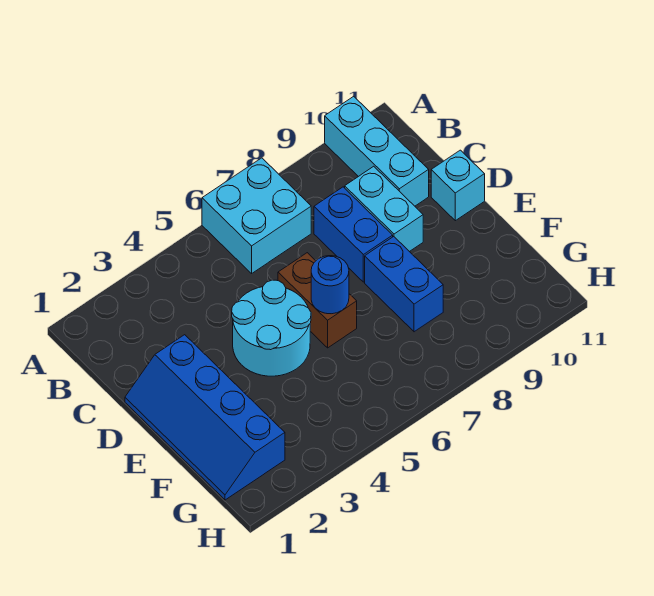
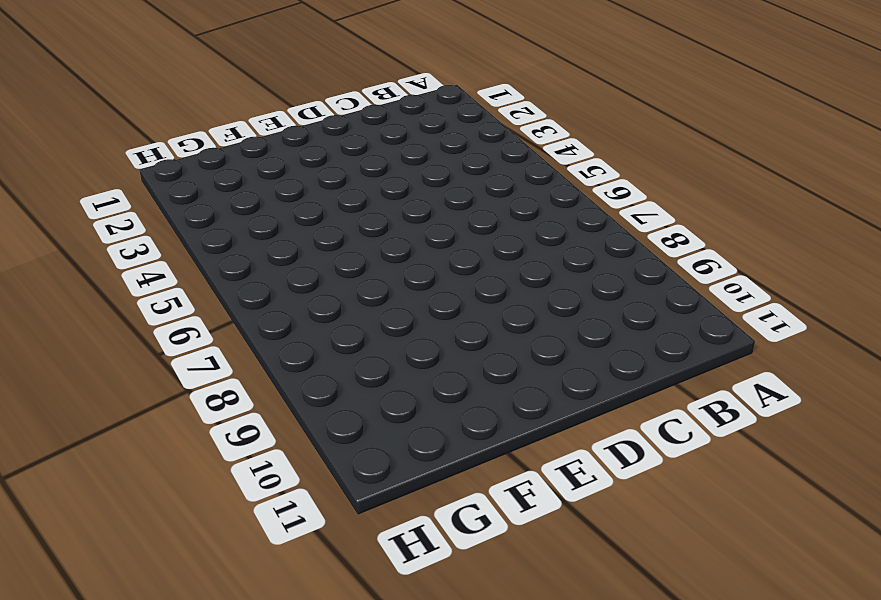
none -> cyan 2x2 brick [202,158,311,273]
none -> cyan 1x3 brick [325,96,429,206]

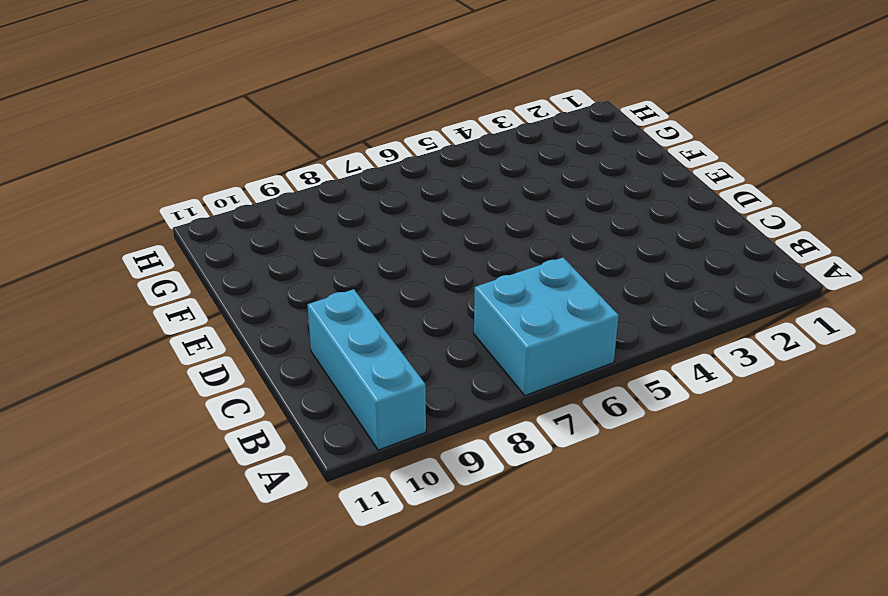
none -> blue 1x2 brick [314,187,393,282]
none -> cyan 1x2 brick [345,166,423,252]

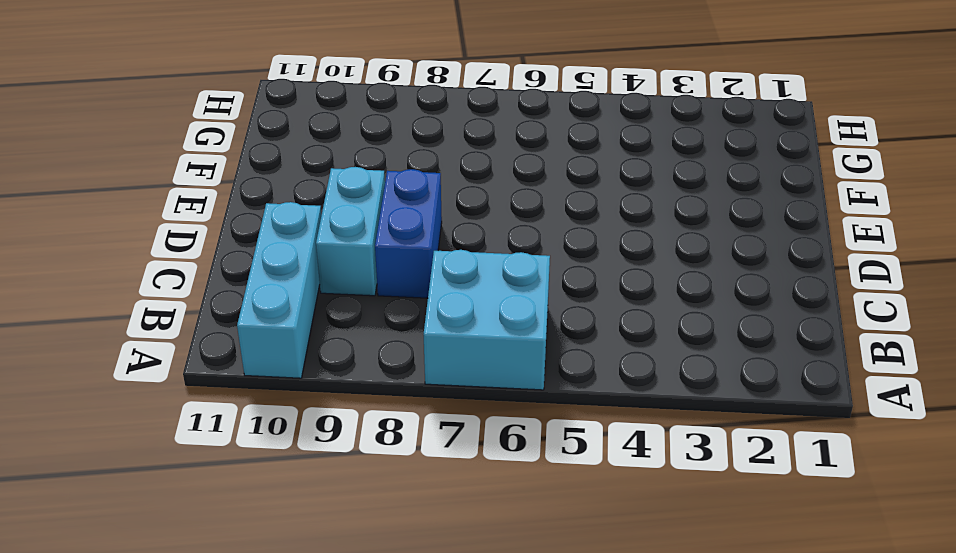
none -> blue 2x4 slope [125,335,285,500]
none -> cyan 2x2 round brick [232,280,311,376]

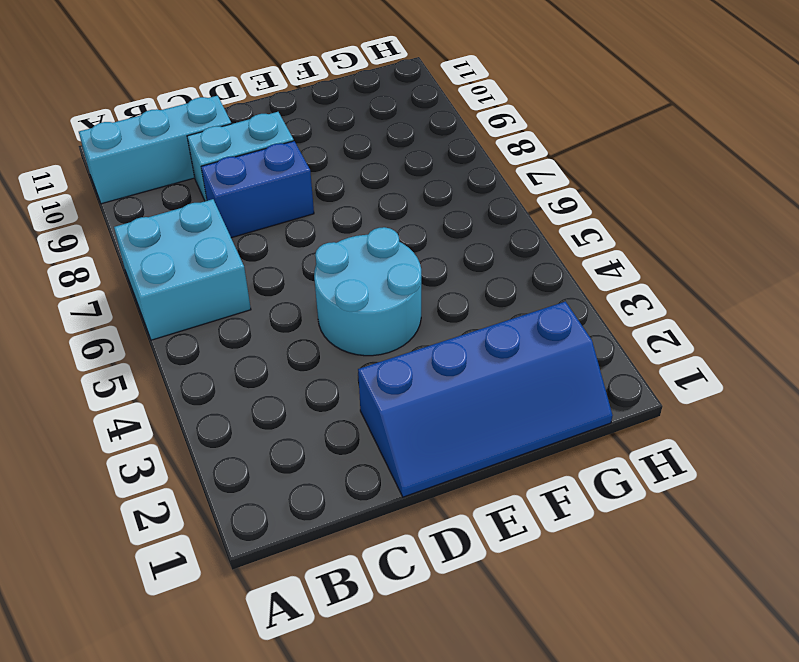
none -> brown 1x2 brick [278,253,357,348]
none -> cyan 1x1 brick [431,150,485,221]

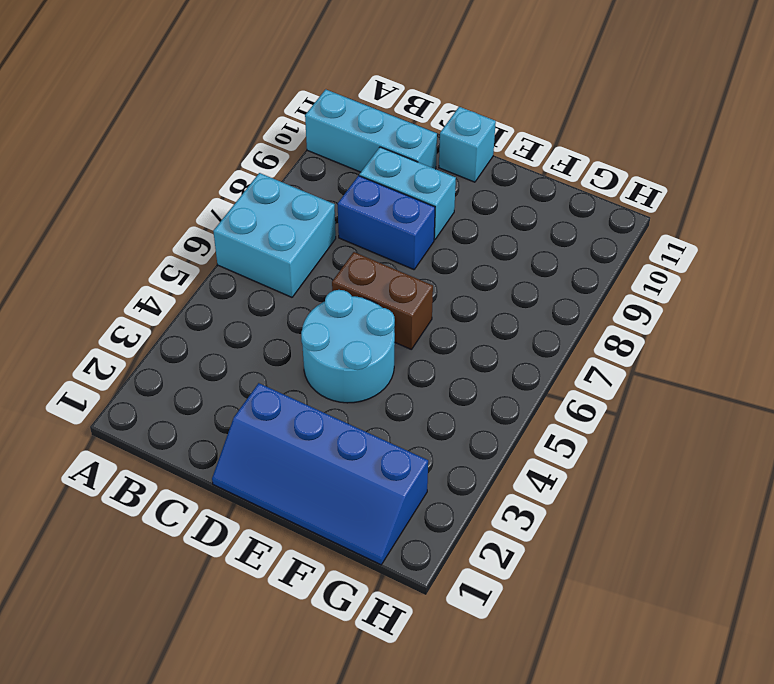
none -> blue 1x2 brick [365,237,443,332]
none -> blue 1x1 round brick [311,256,349,314]

